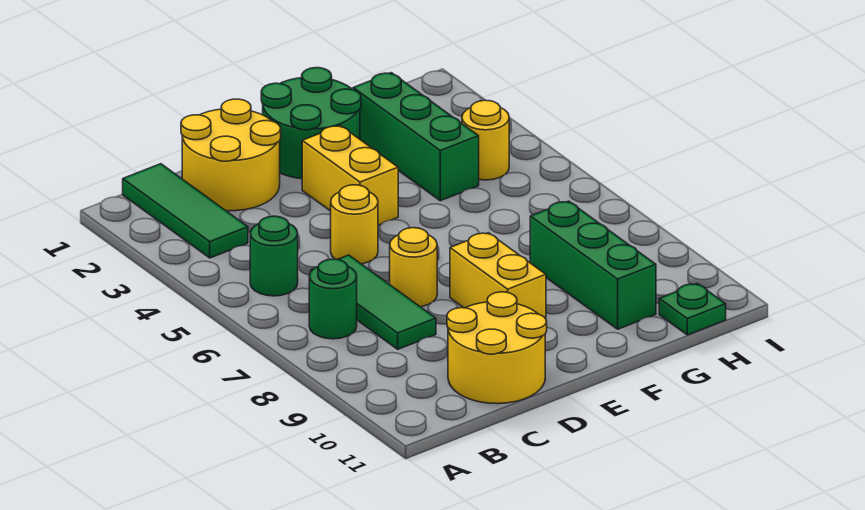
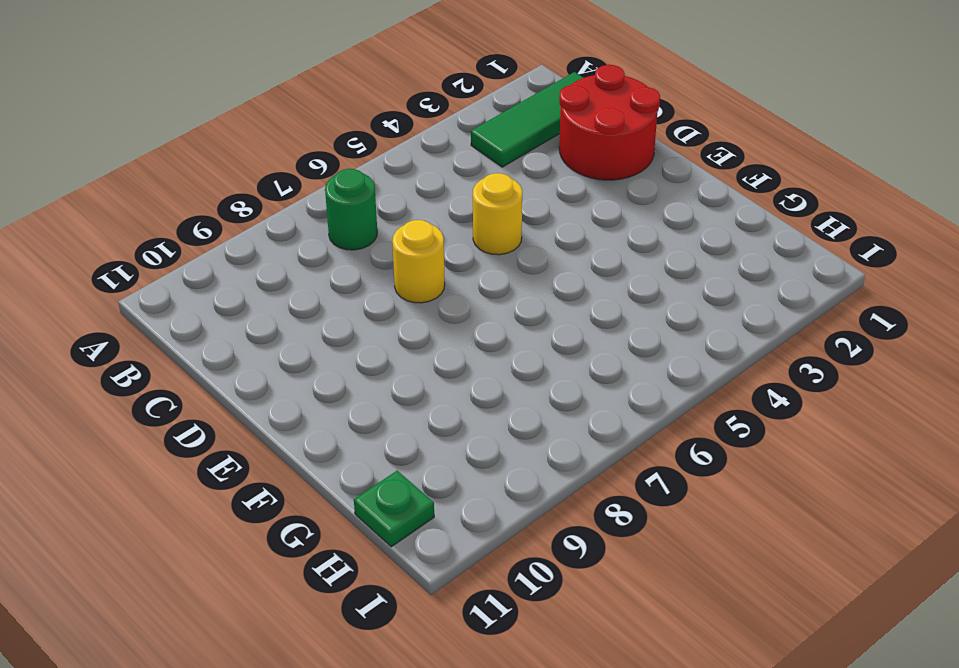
red 2x2 round brick [559,65,660,180] -> yellow 2x2 round brick [181,99,281,211]
none -> green 1x1 round brick [250,216,298,296]
none -> green 1x3 tile [311,255,436,349]
none -> yellow 2x2 round brick [447,292,547,404]

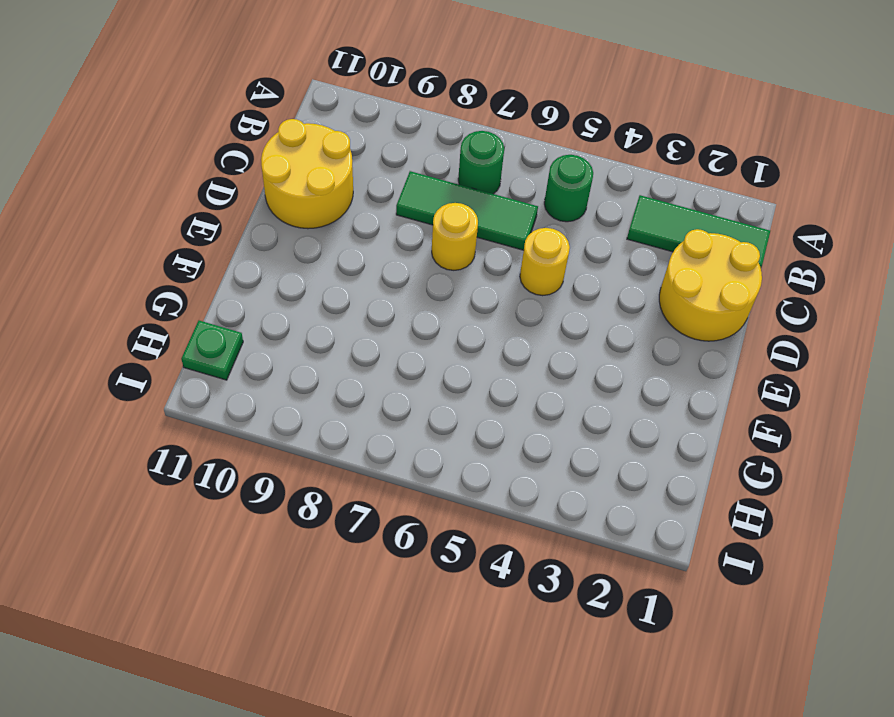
none -> green 2x2 round brick [261,68,361,179]
none -> yellow 1x2 brick [302,126,398,225]
none -> yellow 1x2 brick [450,233,546,319]

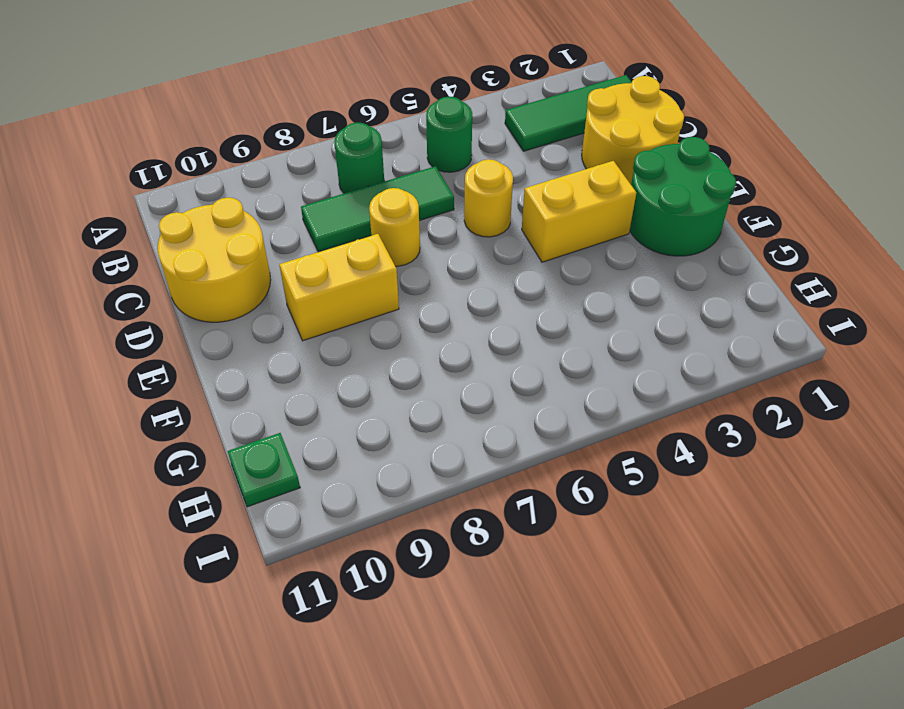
none -> green 1x3 brick [353,73,479,201]
none -> green 1x3 brick [530,201,656,329]
none -> yellow 1x1 round brick [462,100,509,180]

